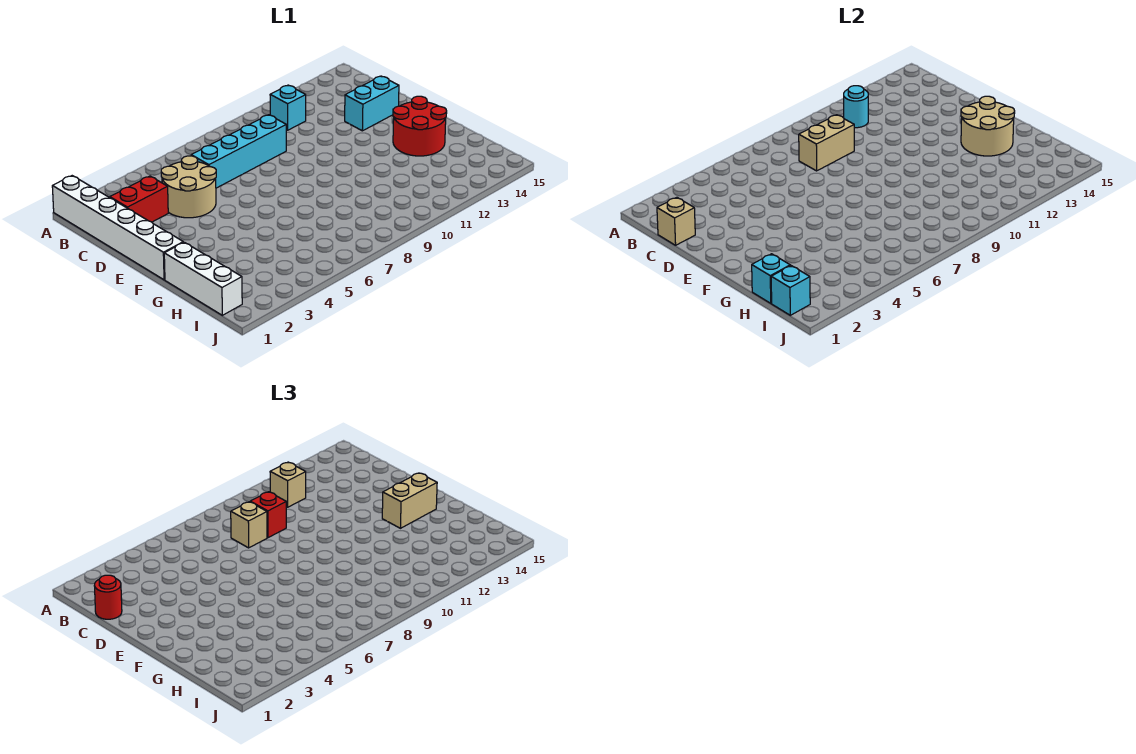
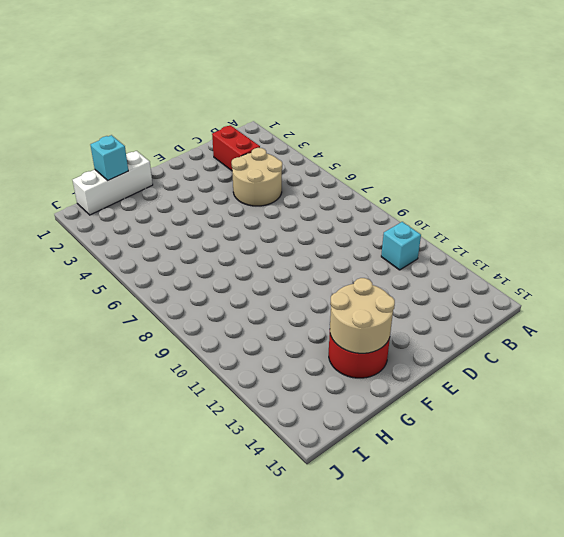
none -> white 1x6 brick [52,176,183,280]
none -> cyan 1x4 brick [191,115,286,188]
none -> cyan 1x2 brick [345,76,399,131]

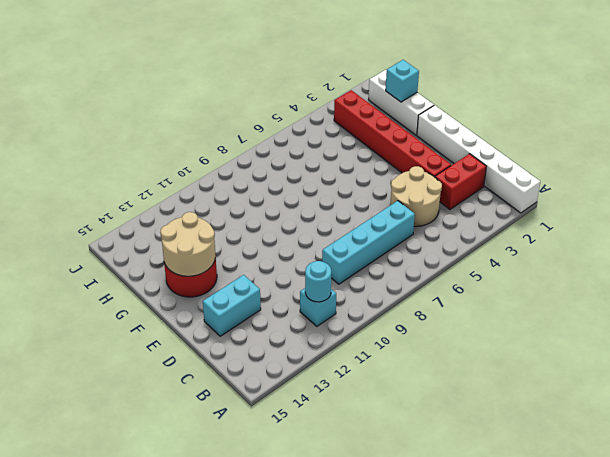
red 1x6 brick [334,90,451,177] -> none
none -> tan 1x1 brick [657,197,695,245]
none -> tan 1x2 brick [799,115,854,171]
none -> cyan 1x1 brick [771,266,810,315]

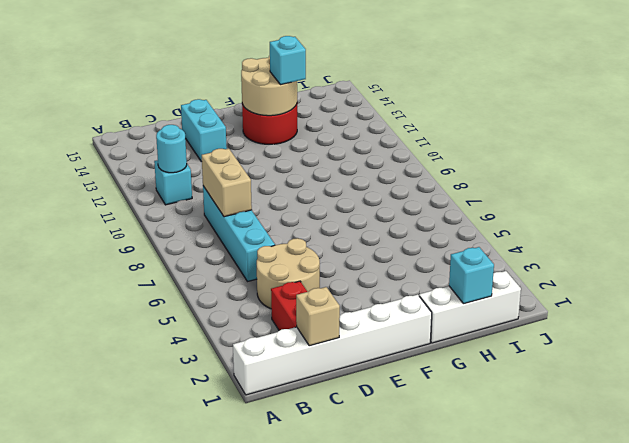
cyan 1x1 brick [270,36,306,85] -> cyan 1x1 brick moved to [771,266,810,315]
none -> tan 1x1 brick [270,462,306,507]
none -> red 1x1 round brick [94,575,122,619]
none -> tan 1x1 brick [231,502,267,548]

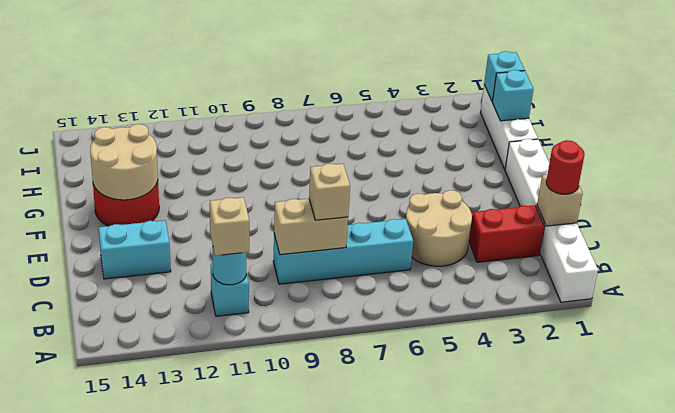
none -> red 1x1 brick [250,492,286,538]
none -> tan 1x2 brick [382,473,437,528]

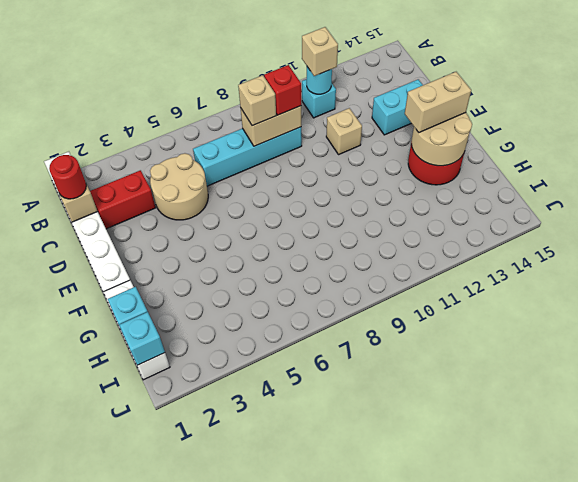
tan 1x1 brick [326,108,362,155] -> none

